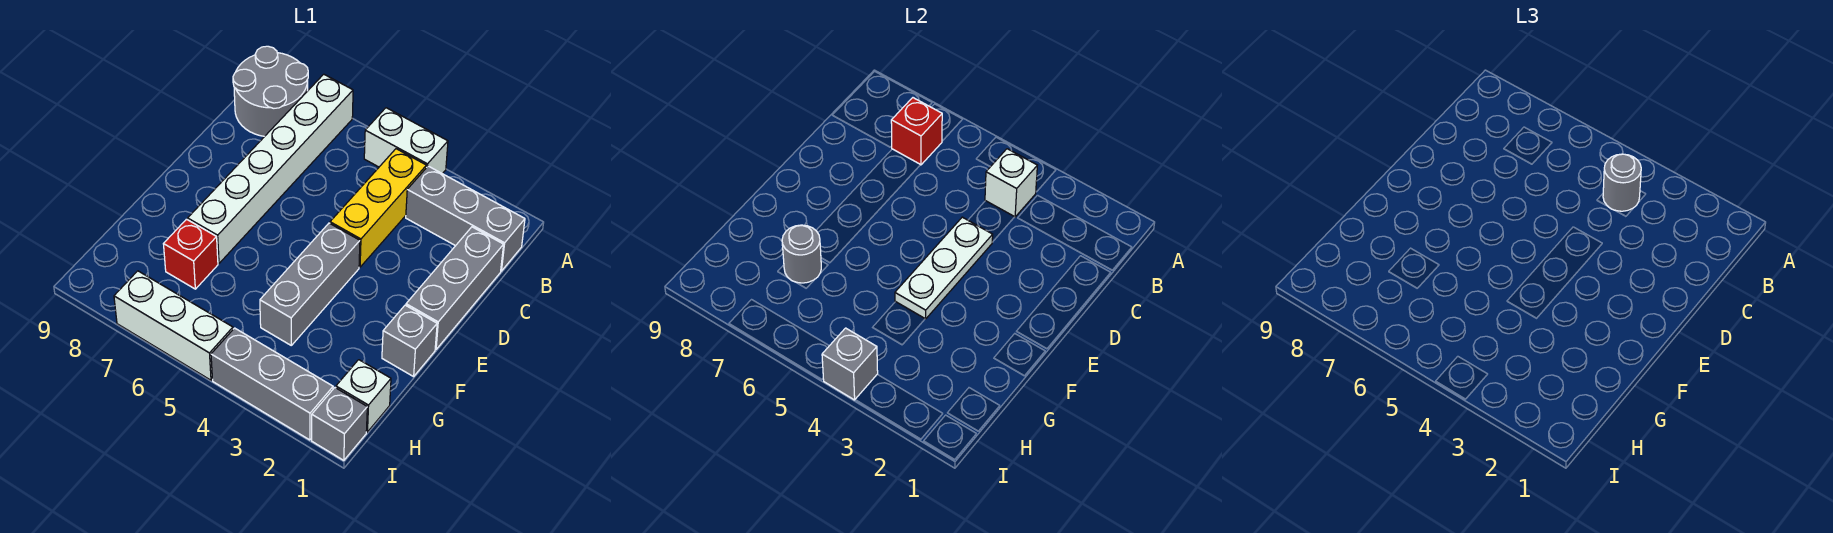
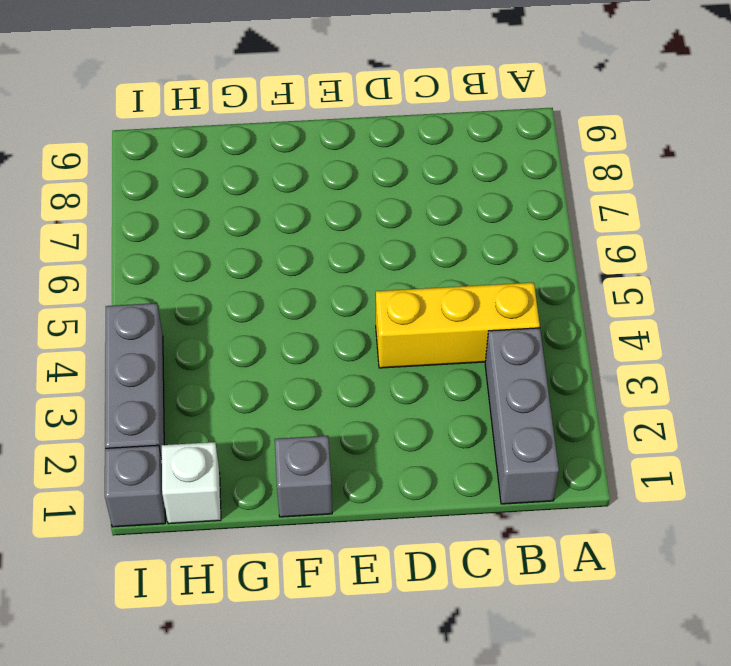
none -> white 1x2 brick [364,108,448,174]
none -> white 1x6 brick [188,74,353,263]
none -> grey 2x2 round brick [233,46,308,136]

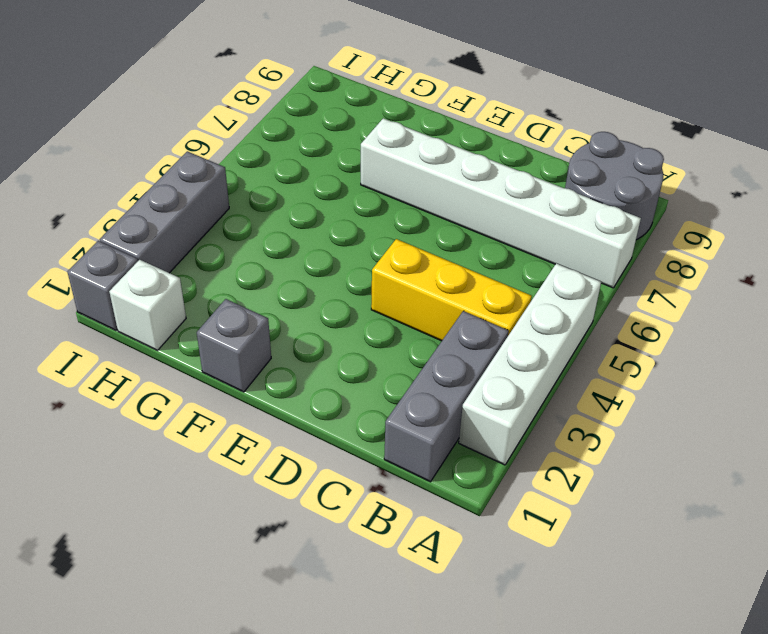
white 1x4 brick [459,263,601,465] -> white 1x2 brick [364,108,448,174]
none -> grey 1x3 brick [406,227,504,349]
none -> grey 1x3 brick [260,223,360,345]
none -> red 1x1 brick [164,219,218,289]

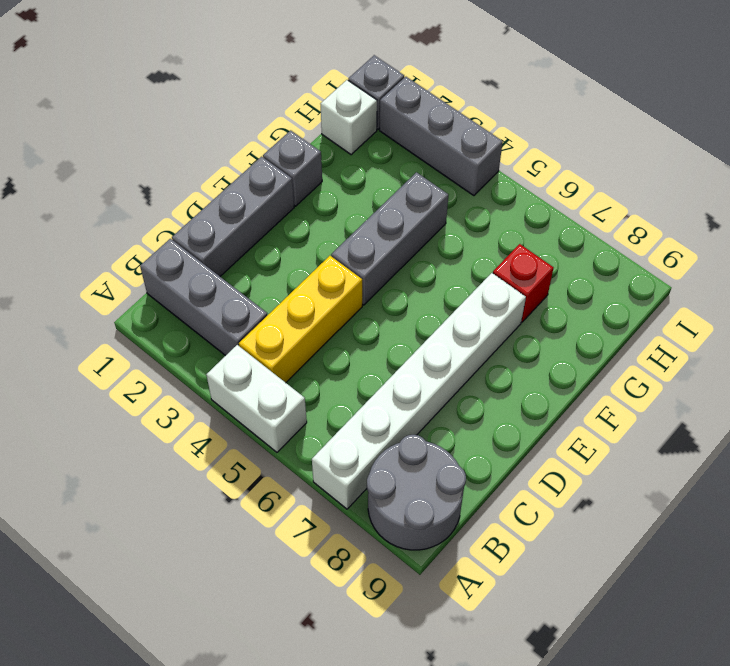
none -> white 1x3 brick [114,271,233,380]
none -> white 1x1 brick [985,149,1037,217]
none -> red 1x1 brick [891,98,942,165]

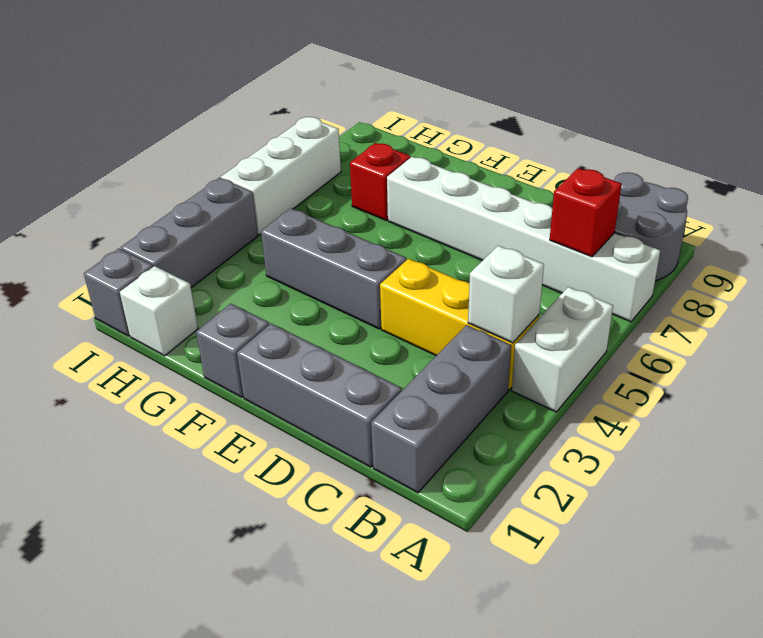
none -> white 1x3 plate [895,217,993,319]
none -> grey 1x1 round brick [782,225,821,283]
none -> grey 1x1 brick [822,328,878,400]

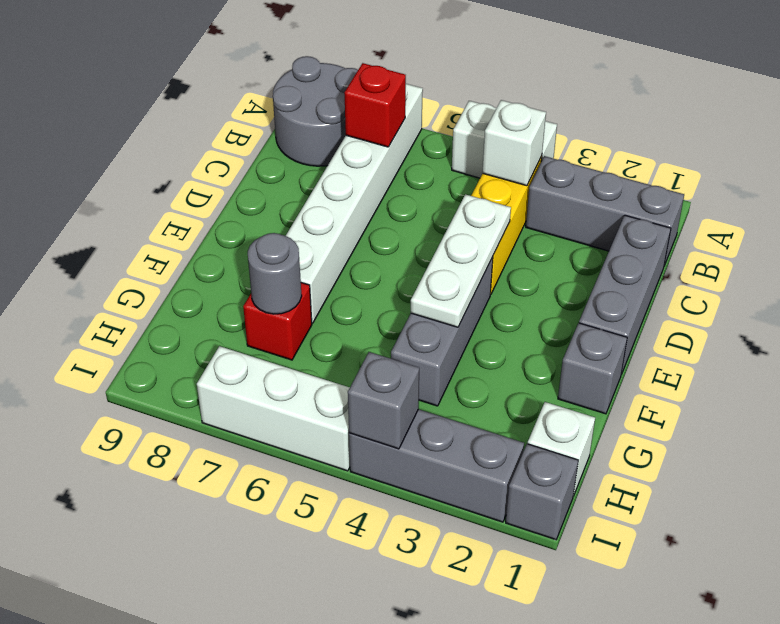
none -> grey 1x1 round brick [1603,154,1641,211]

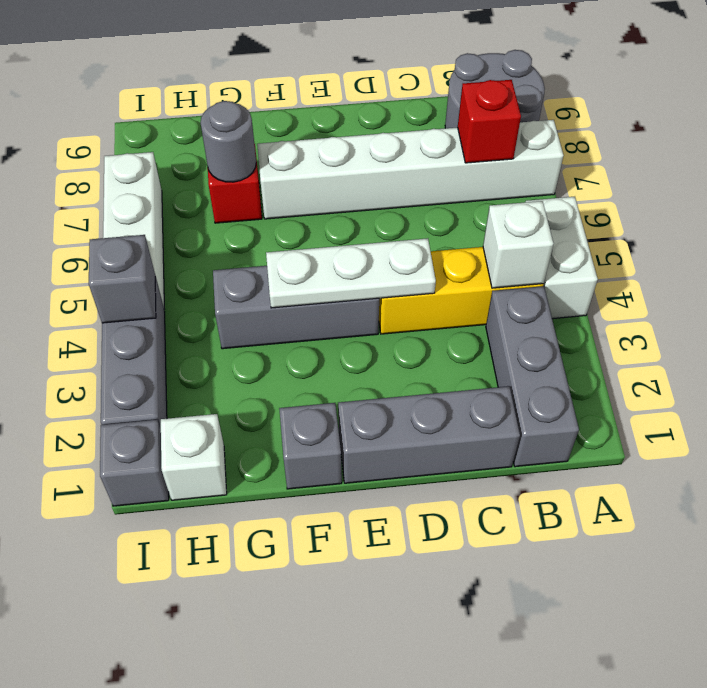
none -> grey 1x1 round brick [1603,154,1641,211]

